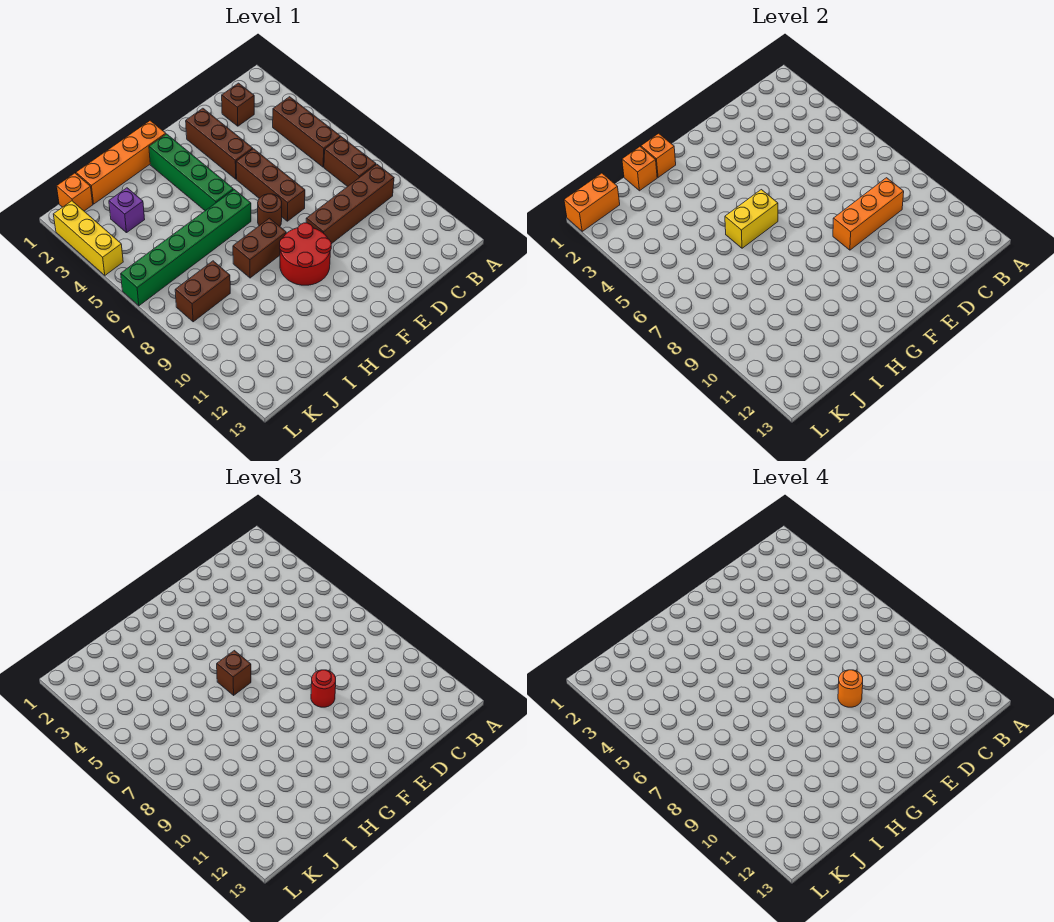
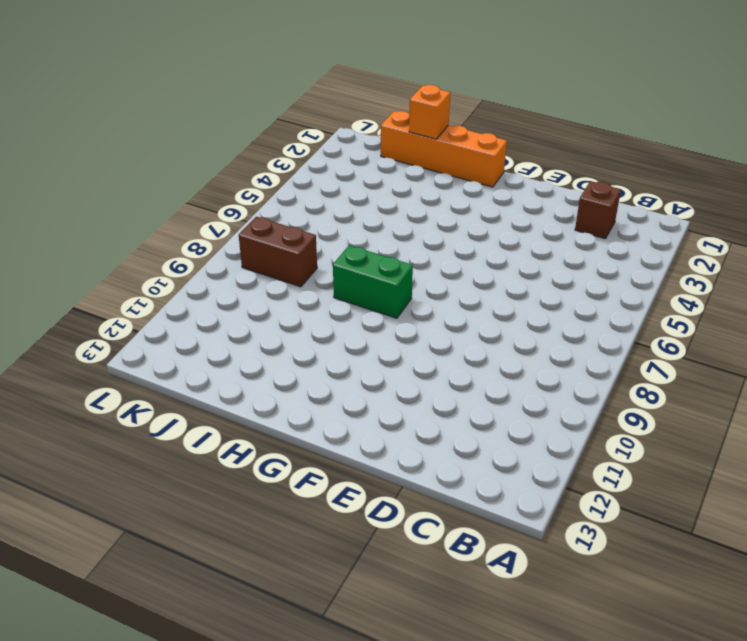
green 1x2 brick [333,245,413,318] -> brown 1x2 brick [233,218,286,278]
none -> brown 1x3 brick [273,97,341,167]
none -> brown 1x2 brick [324,137,376,187]
none -> brown 1x4 brick [306,165,394,244]

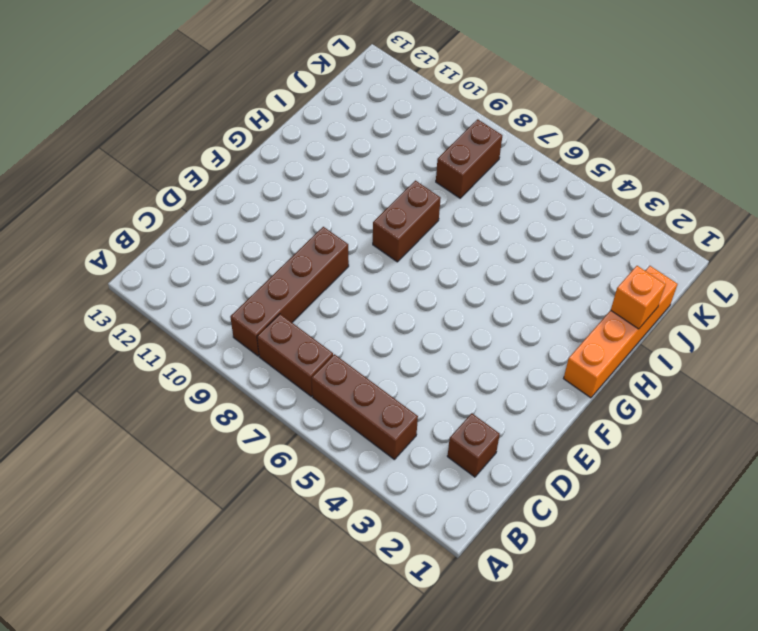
none -> brown 1x3 brick [186,108,253,179]
none -> brown 1x3 brick [236,149,305,221]
none -> brown 1x1 round brick [258,194,282,226]

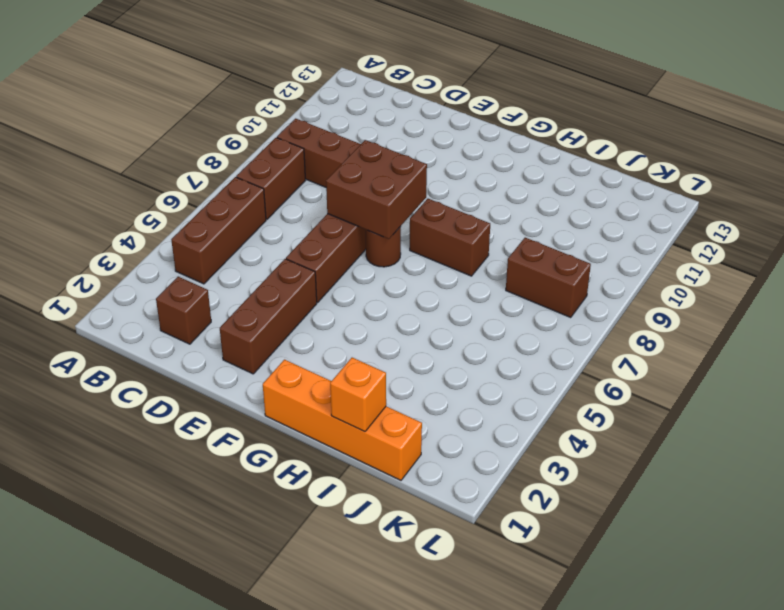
brown 2x2 brick [326,140,427,239] -> none
none -> red 2x2 round brick [280,223,331,285]
none -> green 1x4 brick [149,134,233,211]
none -> green 1x6 brick [121,190,251,306]

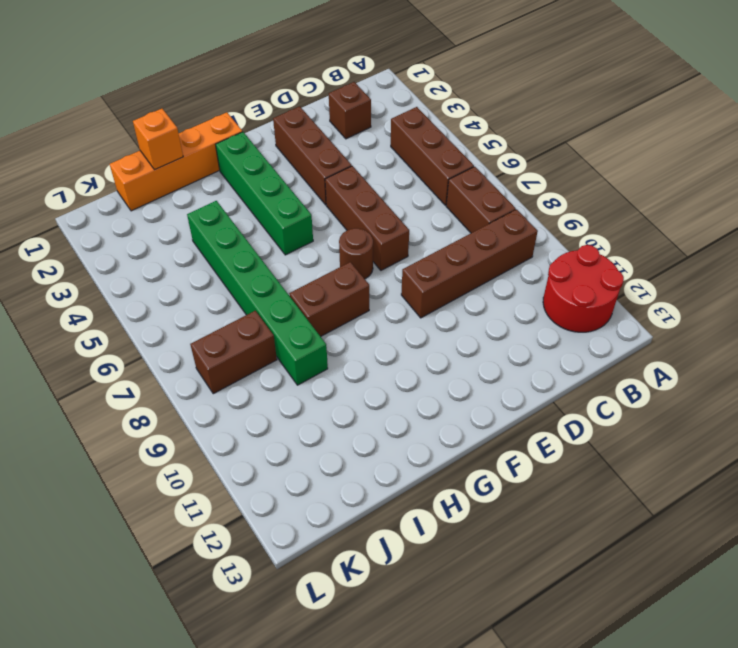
red 2x2 round brick [543,245,624,332] -> red 2x2 round brick moved to [280,223,331,285]
green 1x6 brick [187,201,328,385] -> green 1x6 brick turned to [121,190,251,306]
none -> purple 1x1 brick [109,188,145,233]
none -> orange 1x1 brick [57,173,93,211]
none -> yellow 1x3 brick [53,201,123,275]

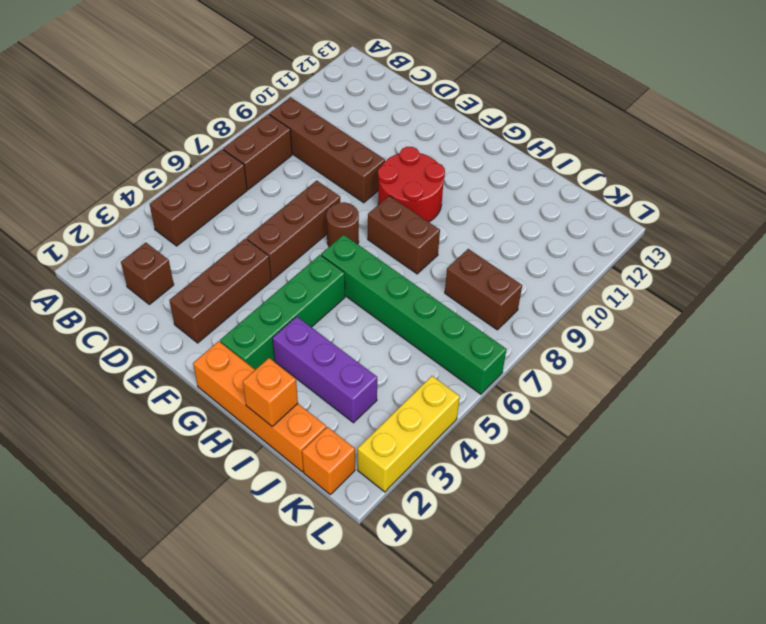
purple 1x3 brick [273,317,377,423] -> purple 1x1 brick [109,188,145,233]
none -> orange 1x3 brick [833,178,904,250]
none -> yellow 1x2 brick [725,190,778,248]
none -> orange 1x1 brick [641,133,676,177]

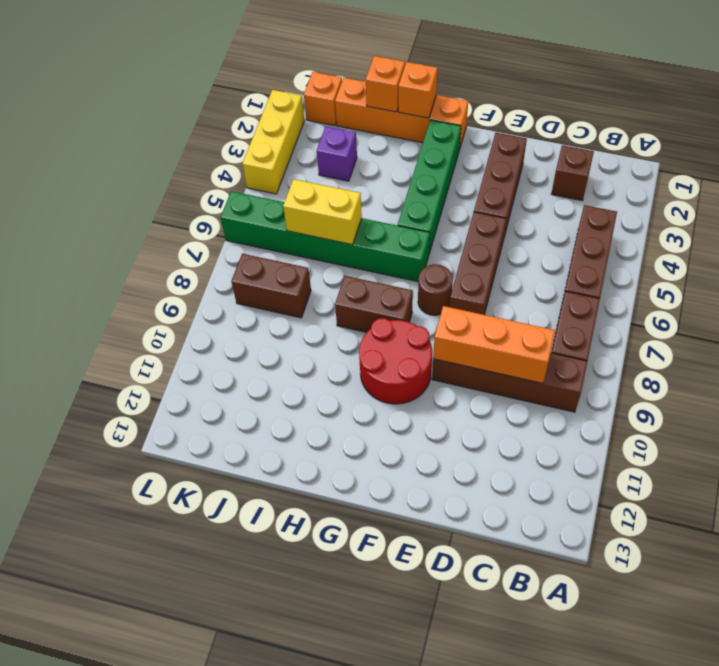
yellow 1x2 brick [283,179,362,245] -> yellow 1x2 brick moved to [725,190,778,248]
none -> orange 1x2 brick [564,173,620,231]
none -> red 1x1 round brick [311,670,336,707]
none -> brown 1x1 brick [217,651,251,695]

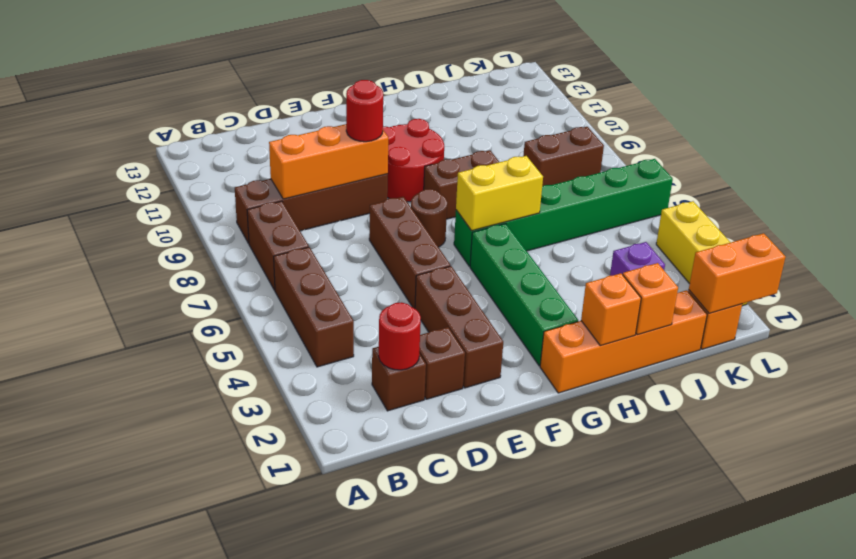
red 1x1 round brick [379,302,421,370] -> none
brown 1x1 brick [419,327,465,399] -> brown 1x1 brick moved to [217,651,251,695]
none -> orange 1x1 round brick [838,670,863,707]

